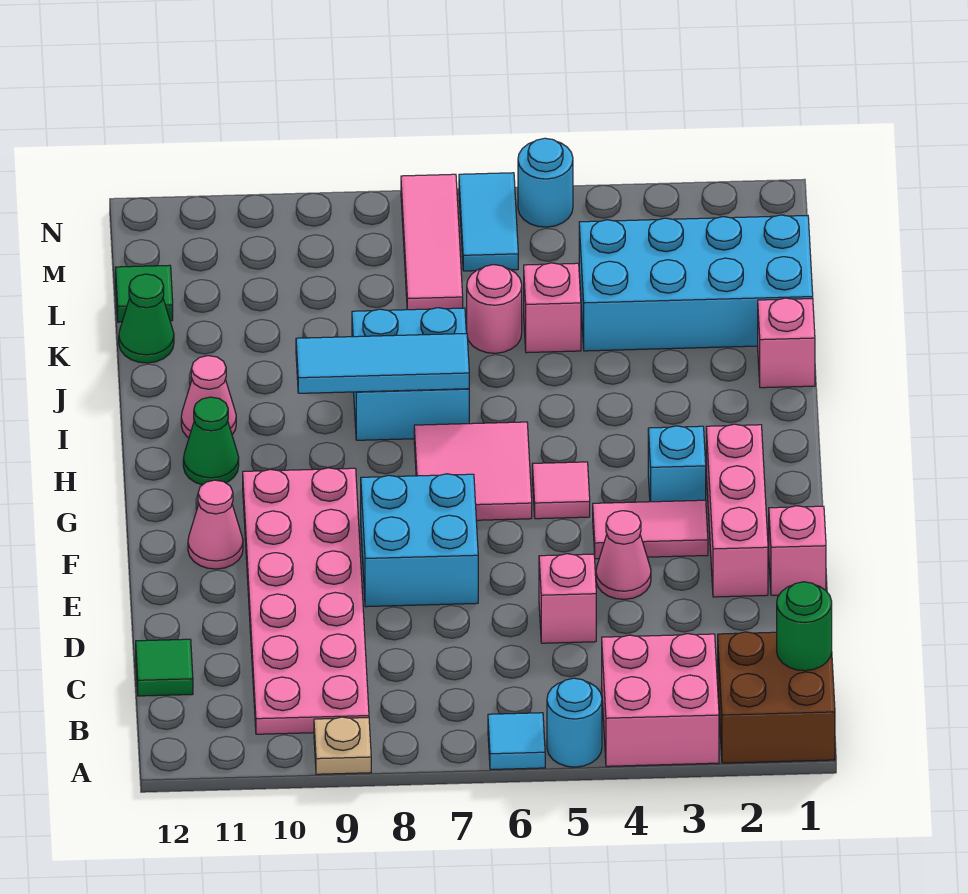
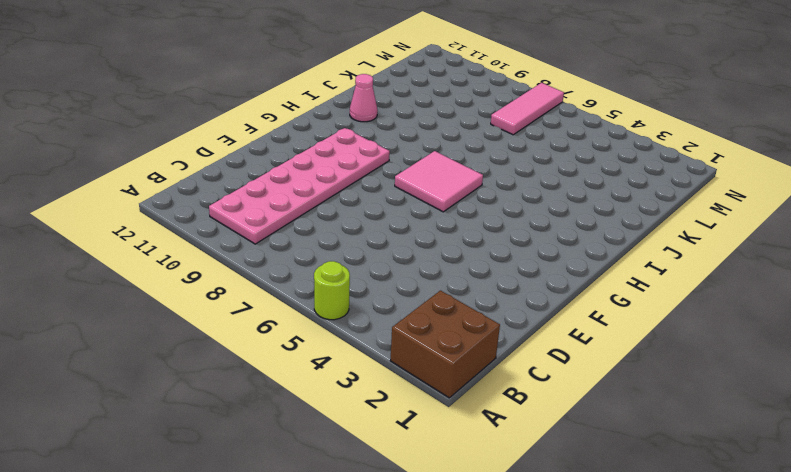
lime 1x1 round brick [314,261,350,320] -> cyan 1x1 round brick [547,678,602,767]
none -> pink 2x2 brick [602,634,719,766]
none -> cyan 1x1 tile [488,713,545,770]
none -> tan 1x1 plate [314,717,371,774]
none -> green 1x1 tile [136,639,193,696]

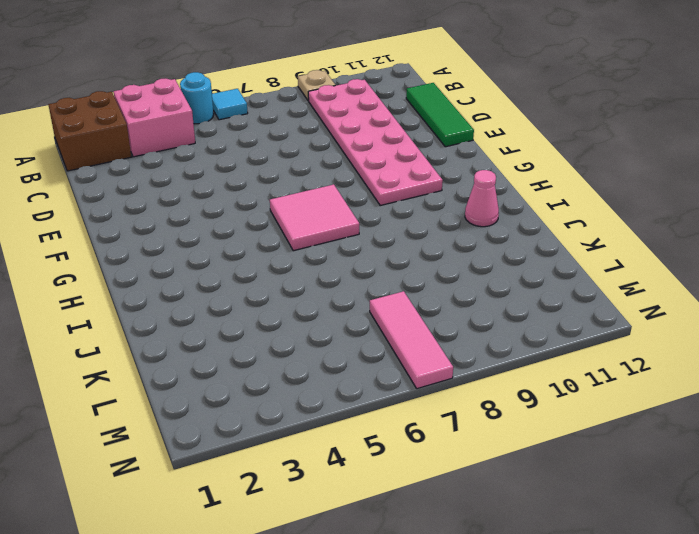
green 1x3 tile [406,83,474,147] -> green 1x1 tile [136,639,193,696]
none -> pink 1x1 brick [539,554,596,643]
none -> pink 1x1 brick [769,506,826,595]
none -> pink 1x3 brick [706,424,768,597]
none -> pink 1x1 cone [596,511,651,599]

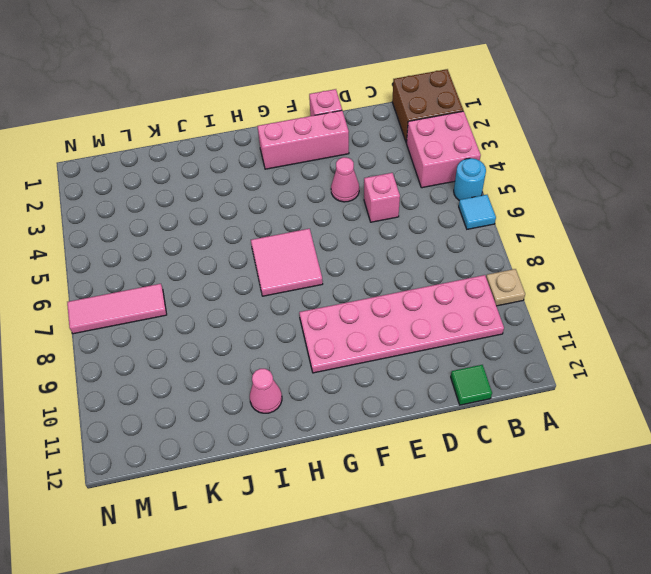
none -> cyan 2x2 brick [361,474,478,607]
none -> pink 1x2 tile [593,500,708,559]
none -> pink 1x1 cone [188,480,243,569]
none -> cyan 1x1 brick [648,426,706,502]

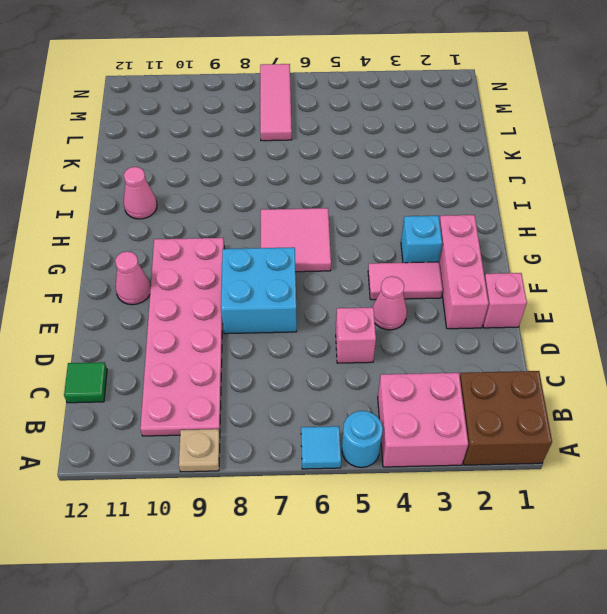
none -> pink 1x1 tile [532,462,590,519]
none -> green 1x1 cone [183,397,239,485]
none -> cyan 2x2 brick [352,308,469,440]
none -> pink 1x1 brick [758,298,815,388]

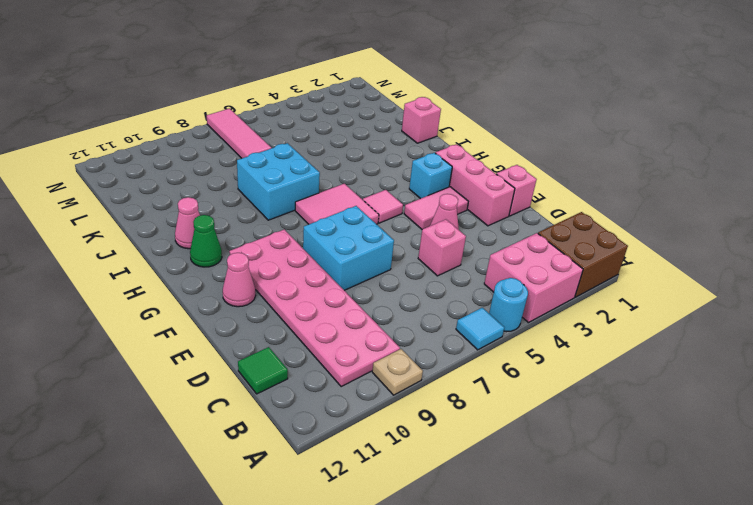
none -> cyan 2x4 brick [579,215,813,351]
none -> pink 1x1 brick [524,263,581,353]
none -> pink 1x1 round brick [467,265,522,353]
none -> green 1x1 cone [119,274,174,363]

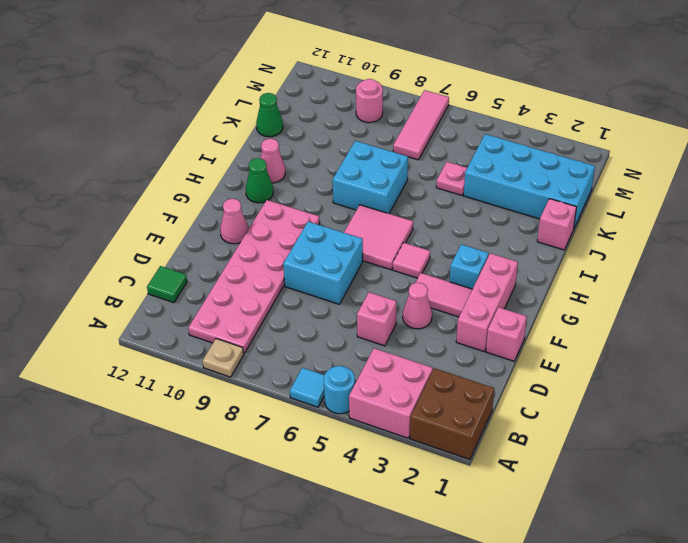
pink 1x1 plate [436,162,467,195] -> pink 1x1 brick [524,263,581,353]
pink 1x1 round brick [356,79,383,123] -> pink 1x1 round brick moved to [467,265,522,353]
none -> green 1x1 tile [115,265,173,322]
none -> cyan 1x2 tile [459,173,518,271]
none -> cyan 1x1 round brick [518,138,573,227]
none -> green 1x1 round brick [777,582,832,671]

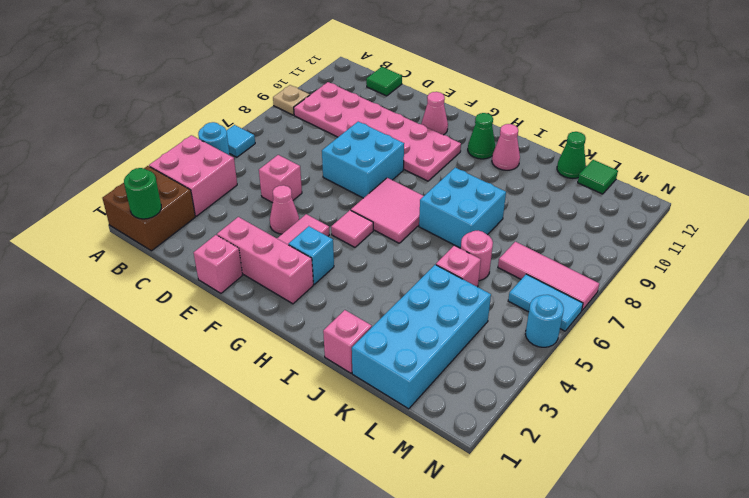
none -> cyan 1x3 tile [296,333,469,393]

